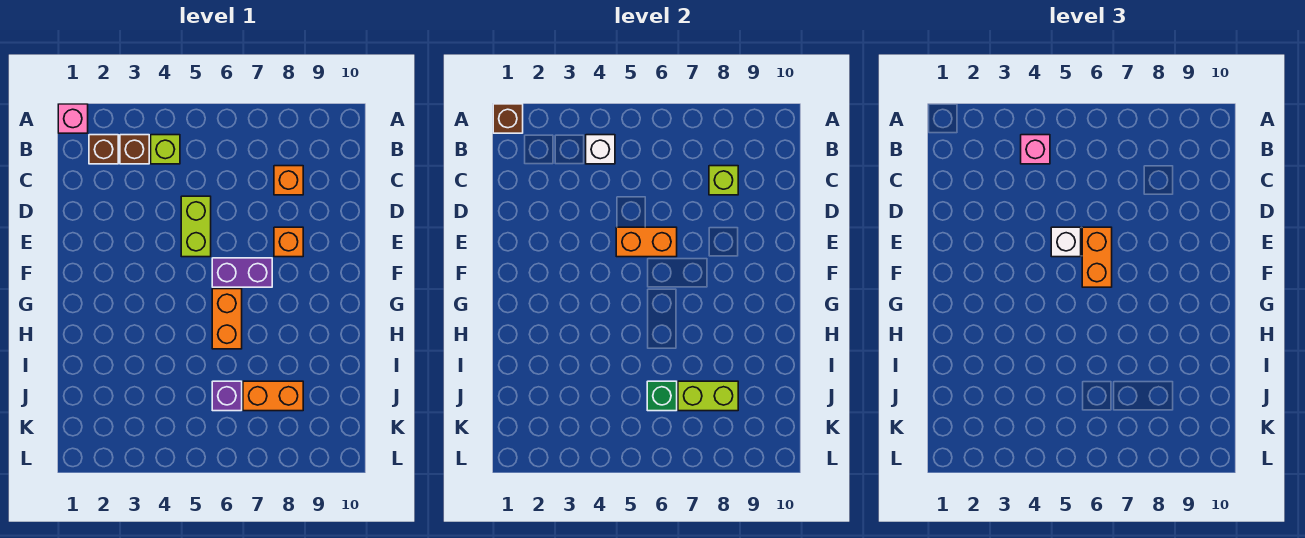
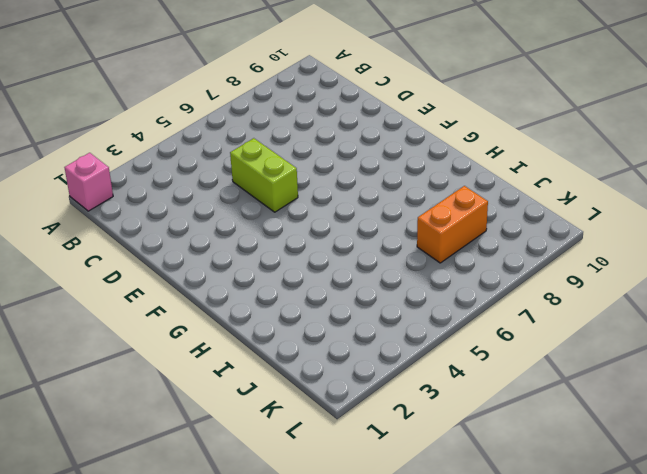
none -> brown 1x1 brick [89,135,118,164]
none -> brown 1x1 brick [120,135,149,164]
none -> lime 1x1 brick [151,135,180,164]

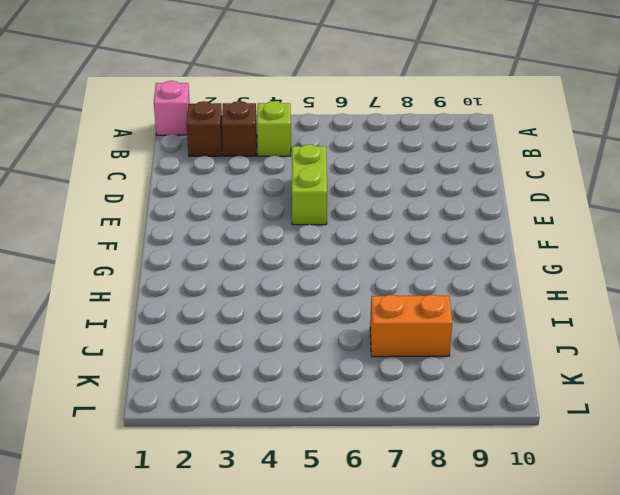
none -> orange 1x1 brick [274,166,303,195]
none -> orange 1x1 brick [274,227,303,257]
none -> purple 1x2 brick [212,258,272,287]

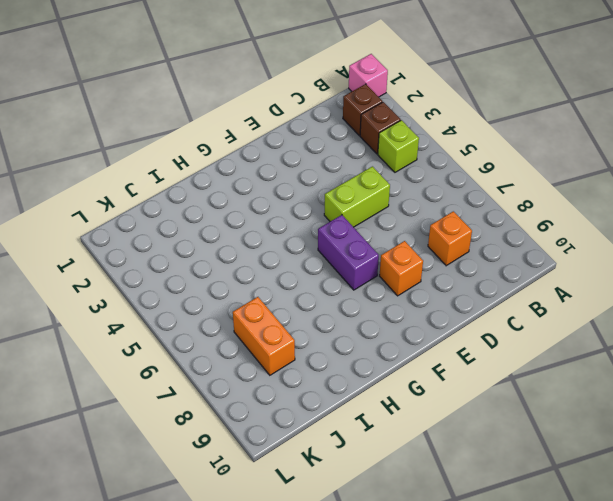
none -> orange 1x2 brick [212,289,242,349]
none -> purple 1x1 brick [212,381,242,411]
none -> brown 1x1 brick [493,104,523,133]

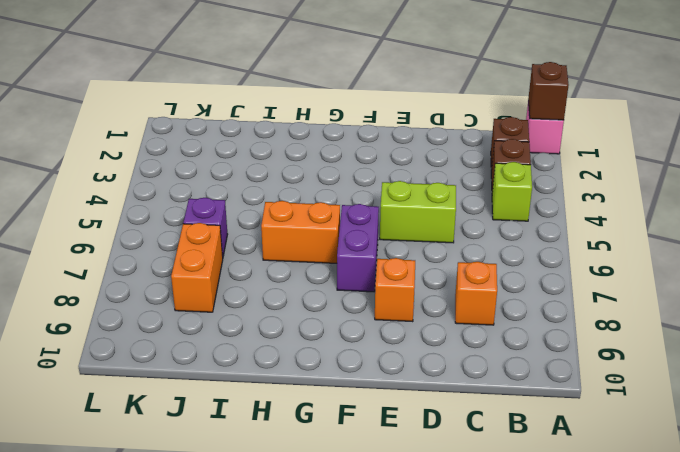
none -> white 1x1 brick [586,135,615,164]
none -> lime 1x1 brick [709,166,738,195]
none -> orange 1x2 brick [616,227,677,257]

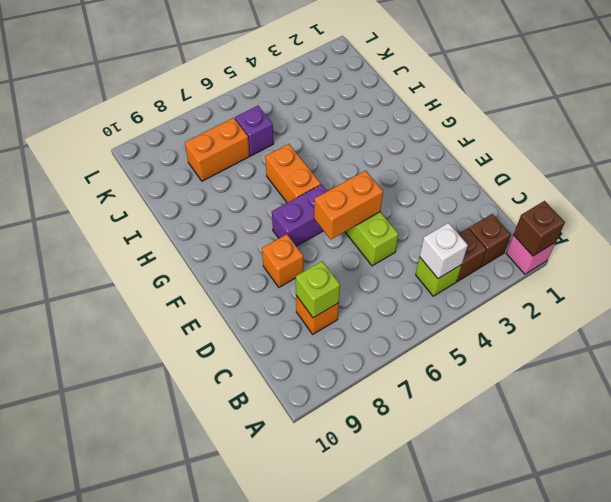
none -> green 1x1 brick [647,381,677,411]
none -> lime 1x2 brick [678,381,738,411]
none -> pink 1x1 brick [1021,135,1050,164]

